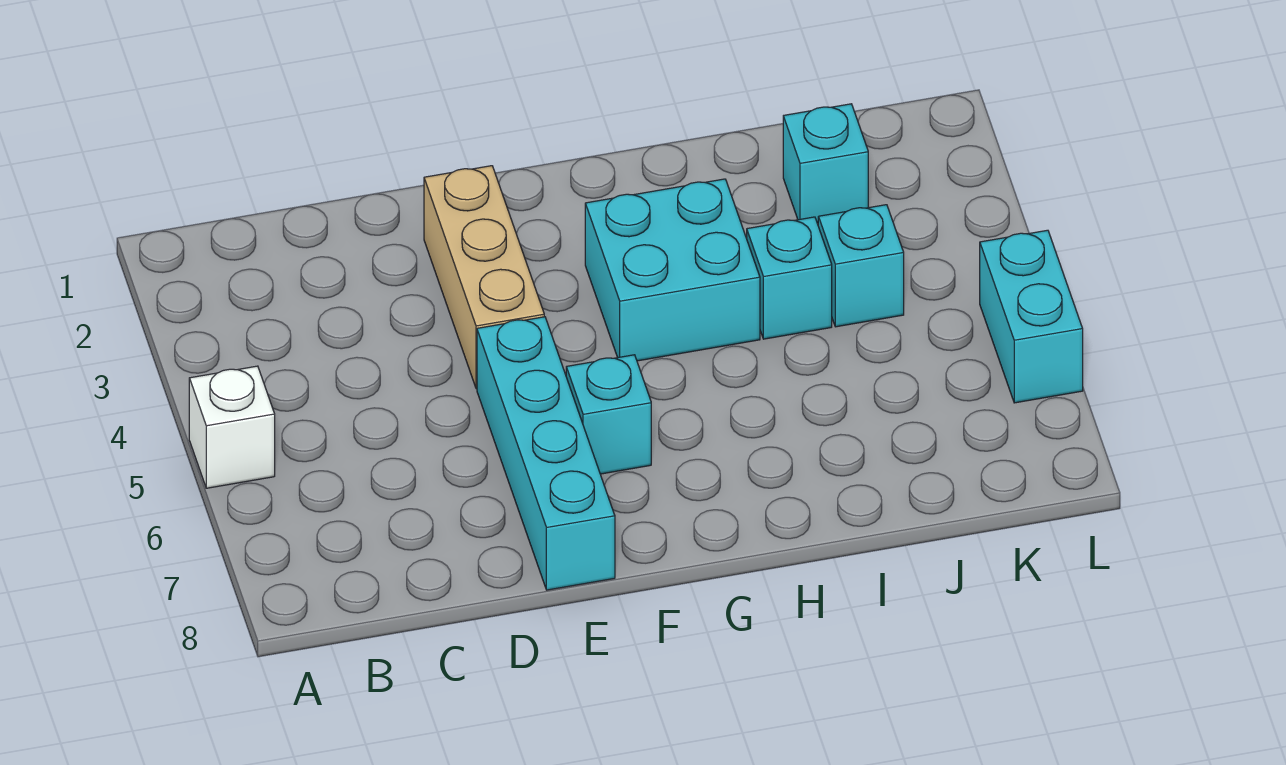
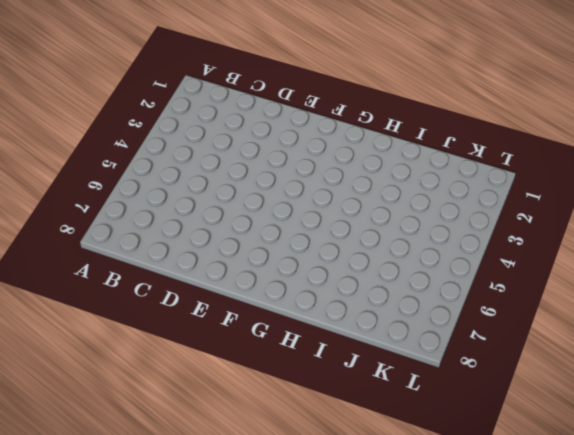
none -> white 1x1 brick [189,366,275,488]
none -> tan 1x3 brick [424,166,544,389]

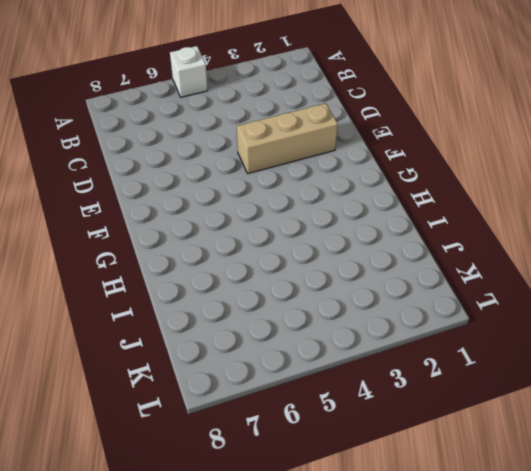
none -> cyan 1x4 brick [477,317,615,590]
none -> cyan 1x1 brick [566,355,651,474]

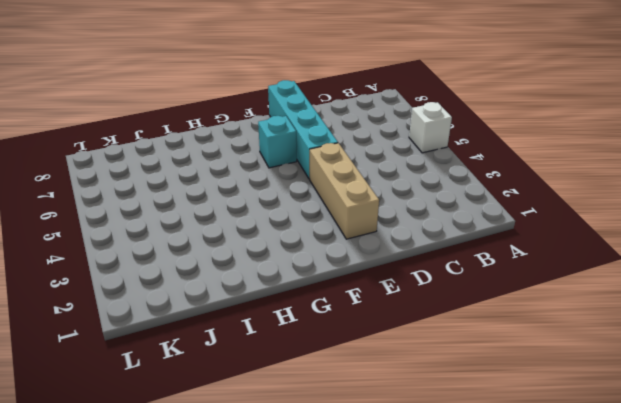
none -> cyan 2x2 brick [585,179,760,361]
none -> cyan 1x1 brick [747,217,832,339]

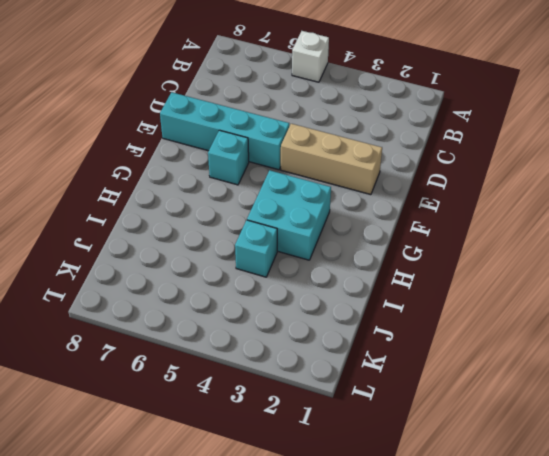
none -> cyan 1x1 brick [783,104,868,223]
none -> cyan 1x1 brick [818,205,904,327]

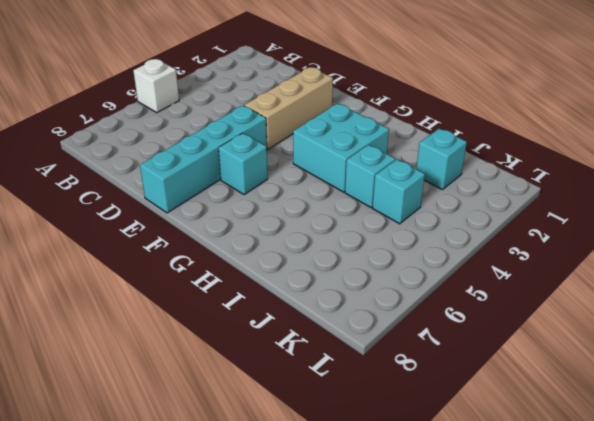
none -> cyan 1x2 brick [980,230,1083,403]

